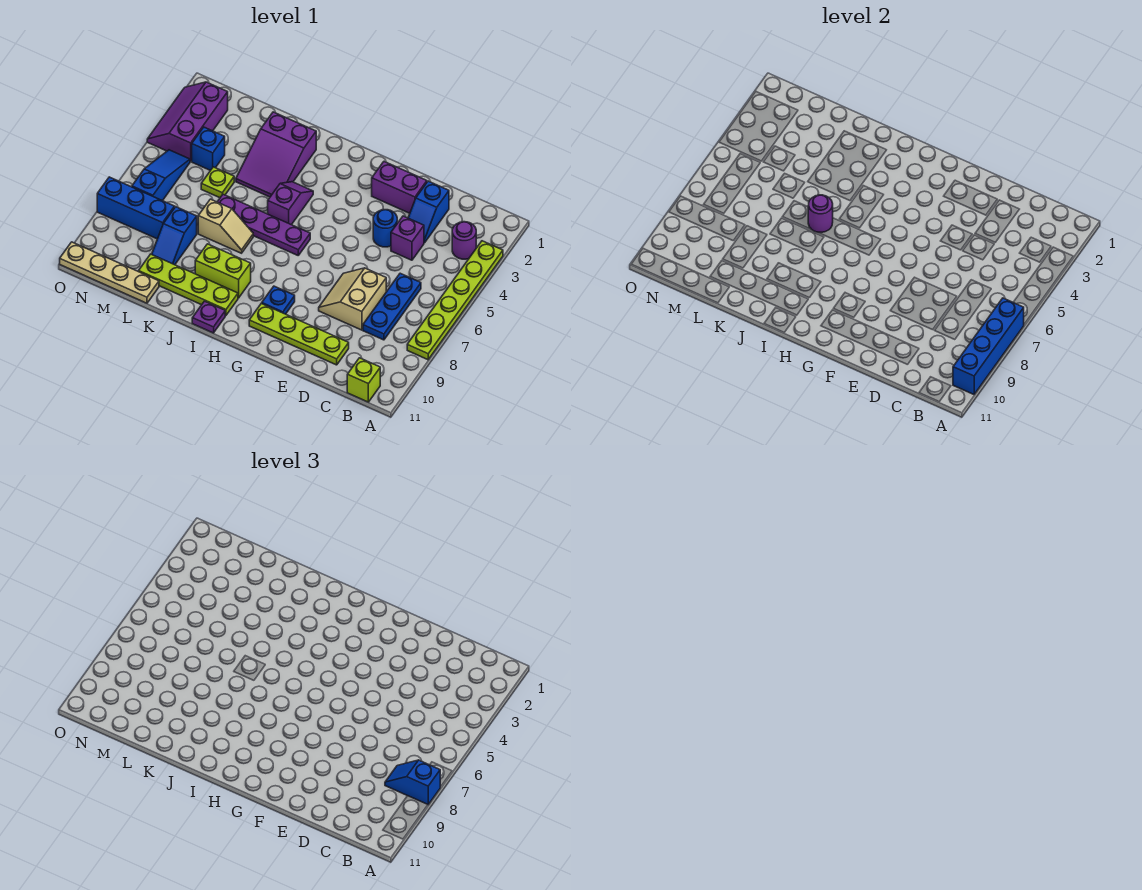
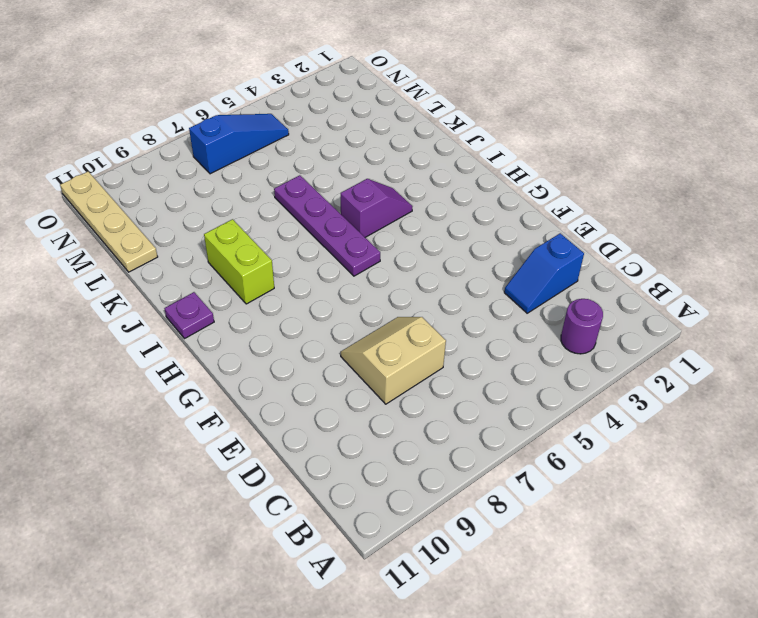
none -> lime 1x6 plate [407,241,503,360]
none -> lime 1x1 brick [347,358,380,402]
none -> blue 1x3 plate [363,273,421,340]

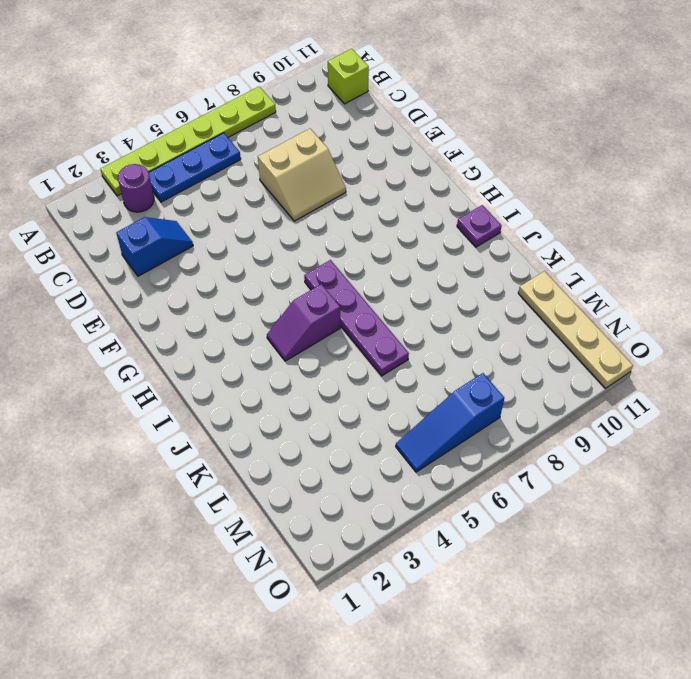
blue 1x3 plate [149,133,241,202] -> blue 1x3 plate moved to [363,273,421,340]
none -> purple 1x1 brick [391,216,424,260]
none -> lime 1x4 plate [249,303,349,365]
none -> purple 1x2 brick [372,162,427,213]

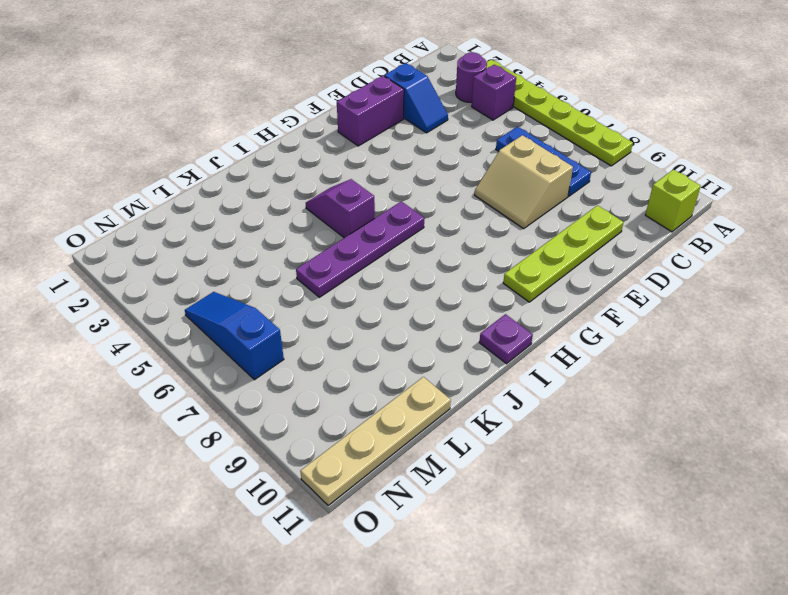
purple 1x1 brick [472,64,516,120] -> purple 1x1 brick moved to [391,216,424,260]
none -> blue 1x1 round brick [373,210,397,247]
none -> blue 1x1 plate [262,286,295,314]
none -> lime 1x2 brick [195,244,251,298]

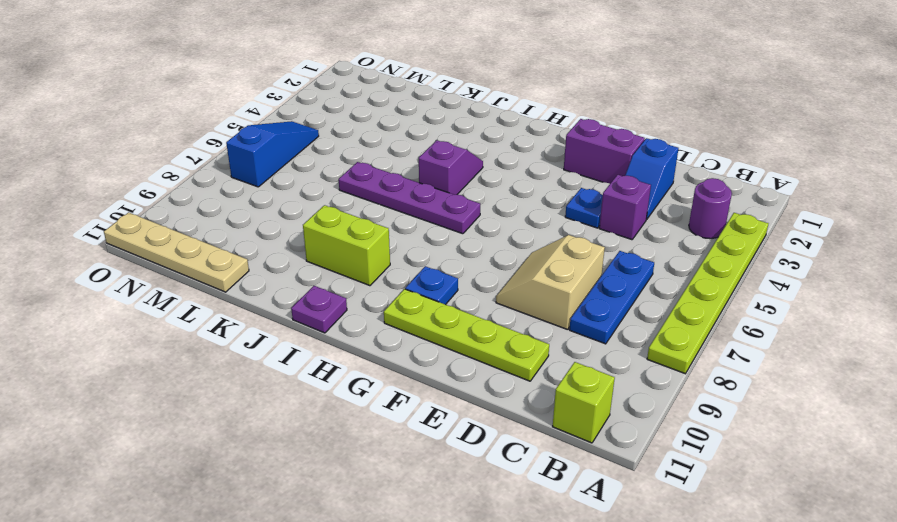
blue 1x1 plate [565,188,603,228] -> blue 1x1 round brick [373,210,397,247]
none -> lime 1x4 plate [139,254,238,316]
none -> purple 2x3 slope [236,112,316,197]
none -> tan 1x2 slope [198,199,253,253]

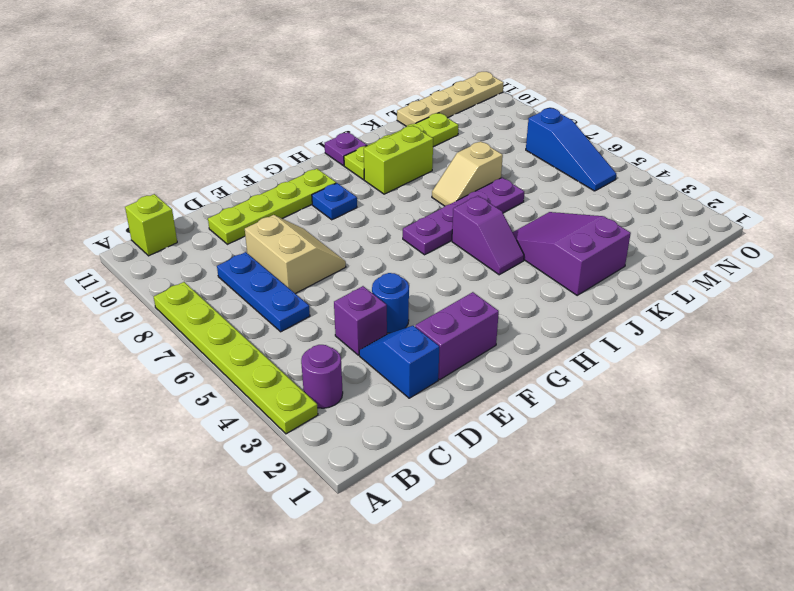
none -> lime 1x1 plate [201,167,234,198]
none -> blue 1x2 slope [152,207,197,265]
none -> blue 1x1 brick [192,127,225,170]

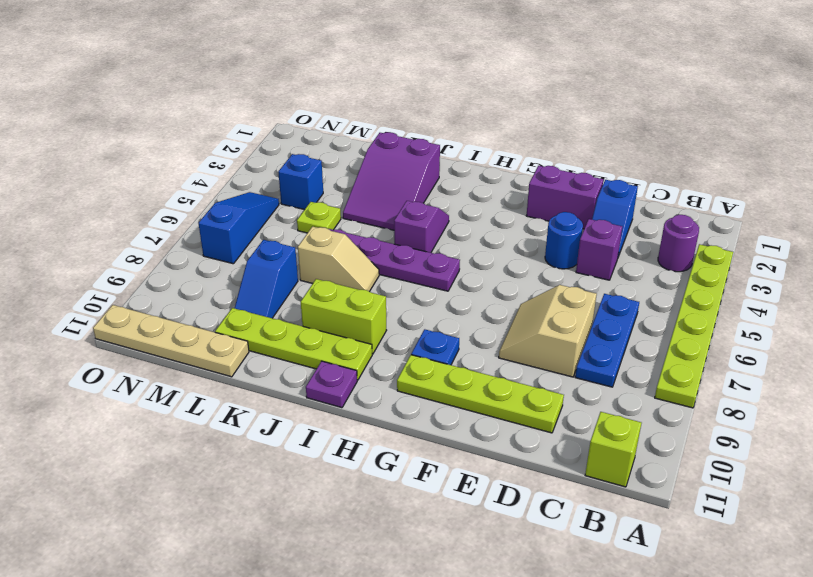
none -> blue 1x3 brick [97,177,175,239]
none -> purple 2x3 slope [147,82,228,162]
none -> blue 1x4 brick [953,298,1024,394]

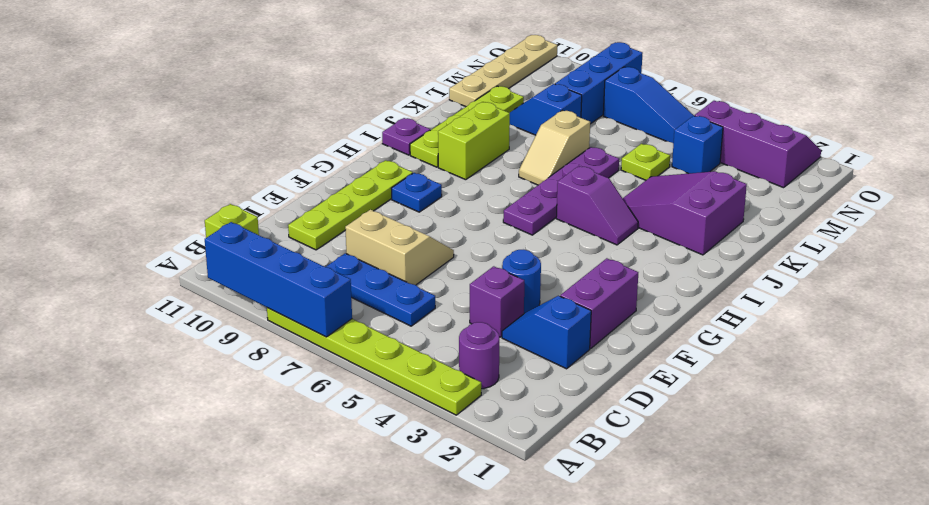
none -> purple 1x1 round brick [808,195,833,232]
none -> blue 1x2 slope [385,760,440,804]

